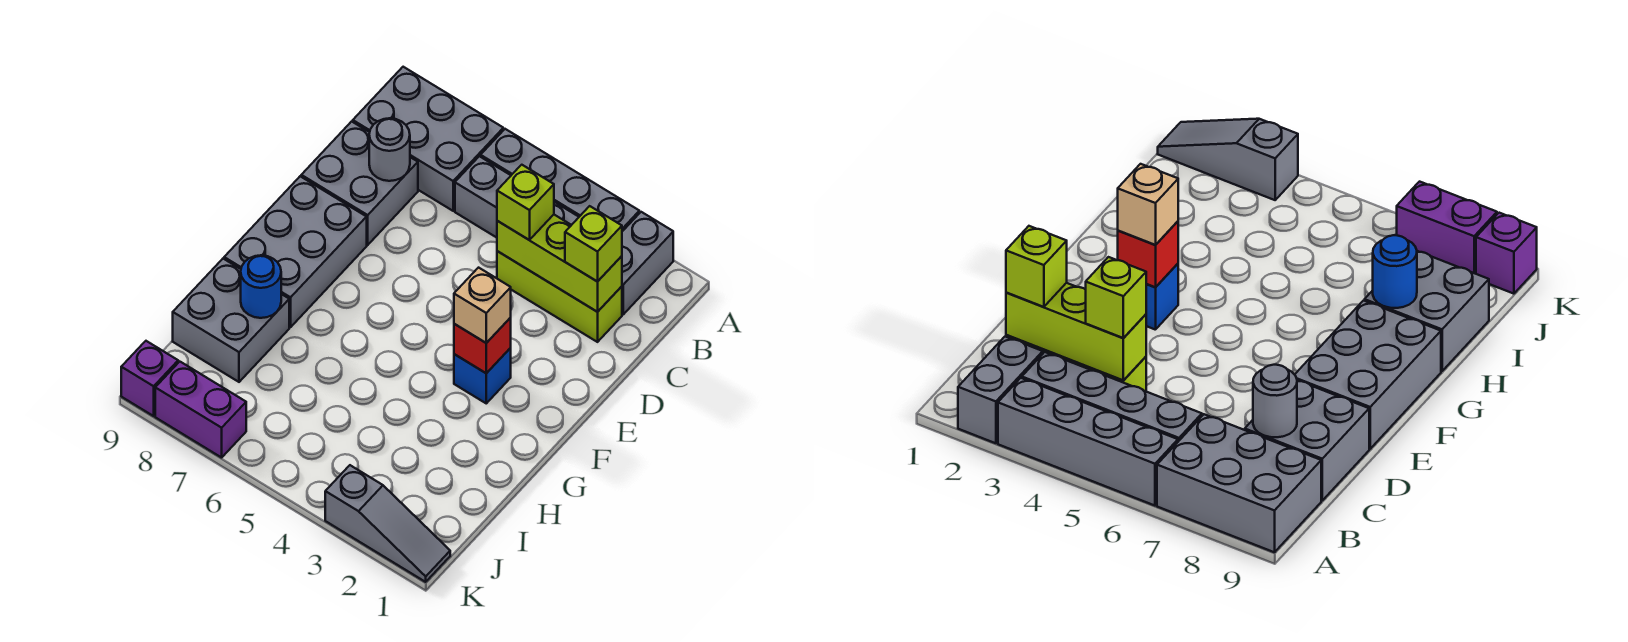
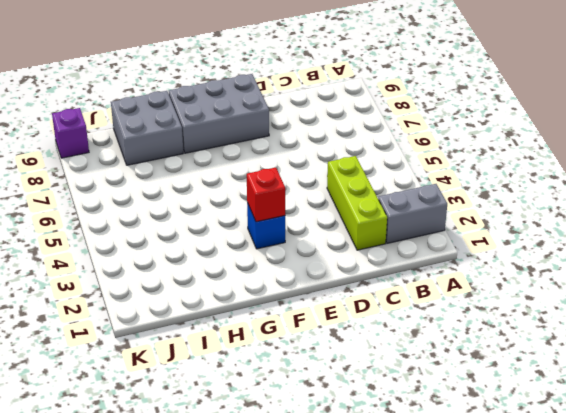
none -> grey 1x4 brick [481,129,639,231]
none -> grey 2x3 brick [353,67,503,211]
none -> grey 1x4 brick [455,156,579,238]

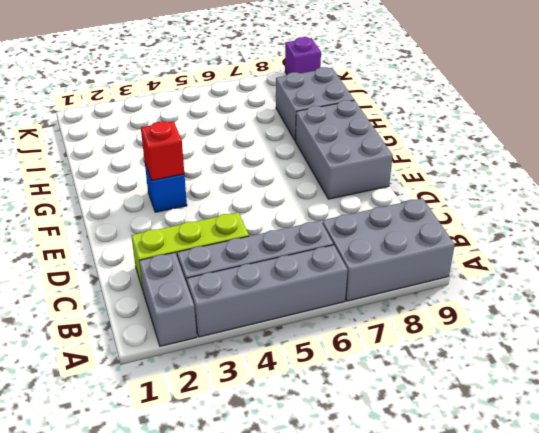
none -> grey 2x2 brick [301,121,418,245]
none -> grey 1x3 slope [325,465,450,582]
none -> purple 1x2 brick [155,362,246,458]

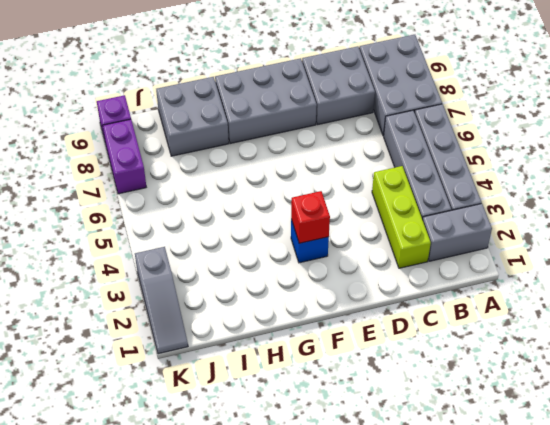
none -> lime 1x3 brick [497,215,622,312]
none -> grey 1x1 round brick [369,118,410,181]
none -> blue 1x1 round brick [241,255,281,318]

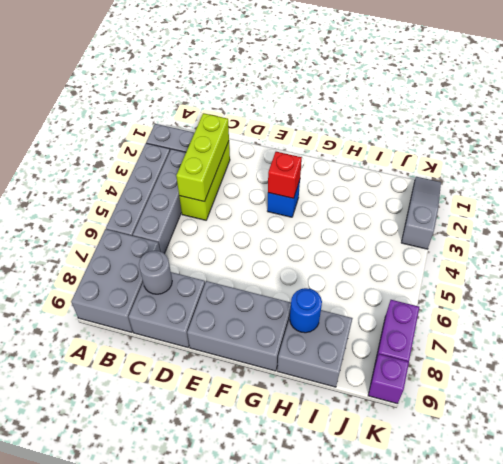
none -> lime 1x1 brick [565,206,622,282]
none -> lime 1x1 brick [497,165,554,240]
none -> tan 1x1 brick [454,268,511,343]

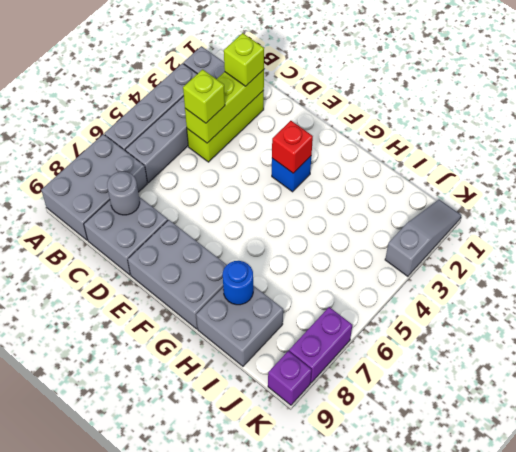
none -> tan 1x1 brick [454,268,511,343]

